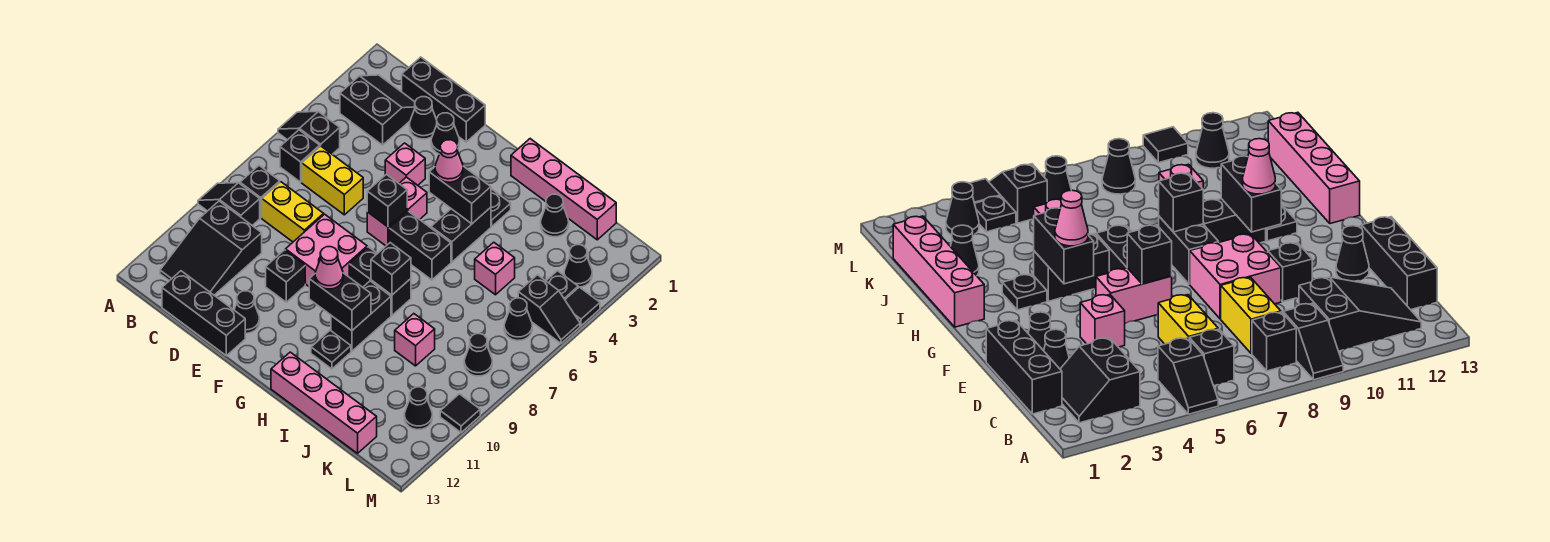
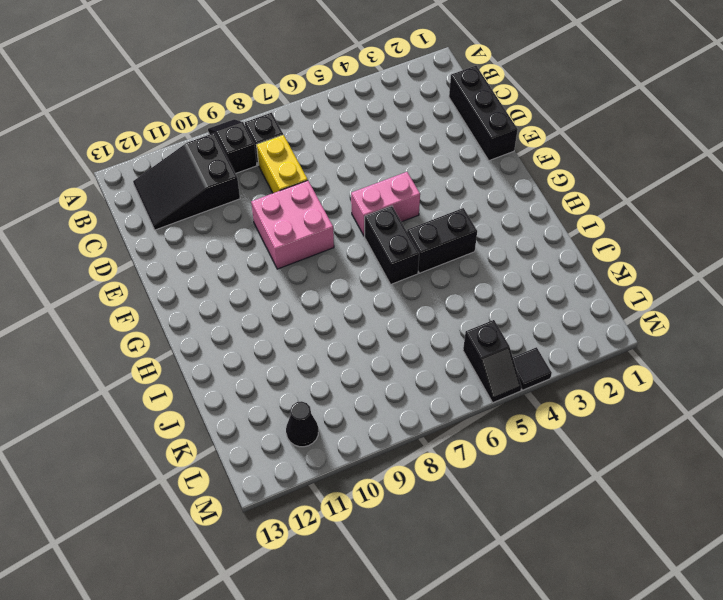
none -> black 1x2 slope [278,112,340,154]
none -> black 2x2 slope [340,75,415,145]
none -> black 1x1 brick [280,130,320,182]
none -> yellow 1x2 brick [302,146,363,215]

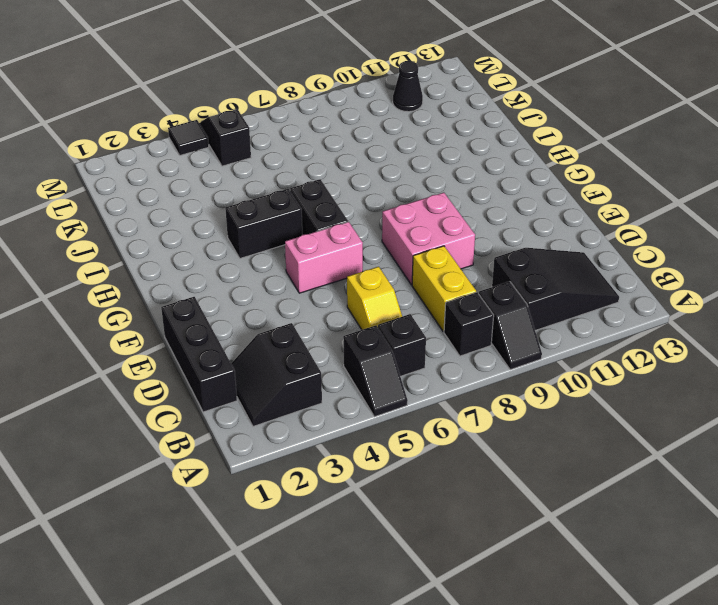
yellow 1x2 slope [347,267,402,330] -> yellow 1x2 brick [302,146,363,215]
none -> black 1x3 brick [162,271,245,356]
none -> black 1x1 cone [409,97,437,139]
none -> black 1x1 cone [431,113,459,154]
none -> pink 1x1 brick [385,143,425,185]

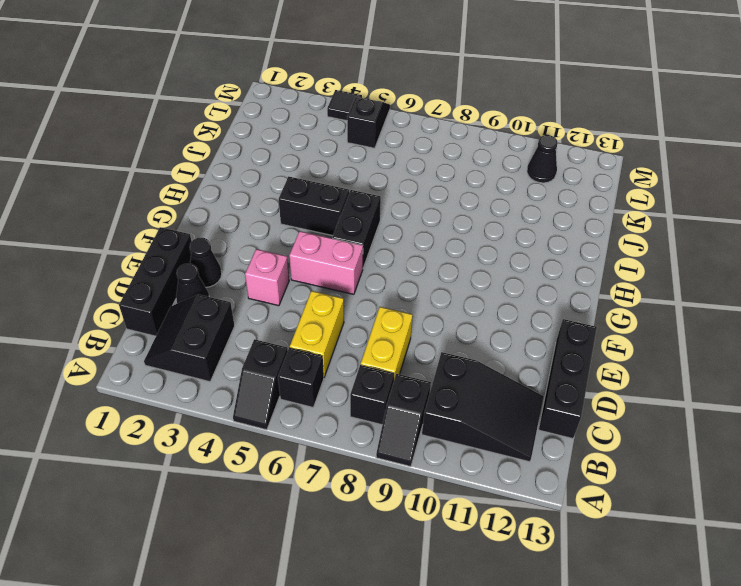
none -> pink 2x2 brick [286,214,367,286]
none -> black 1x1 brick [266,250,305,302]
none -> black 1x1 cone [234,291,260,333]
none -> black 1x2 brick [349,247,411,316]

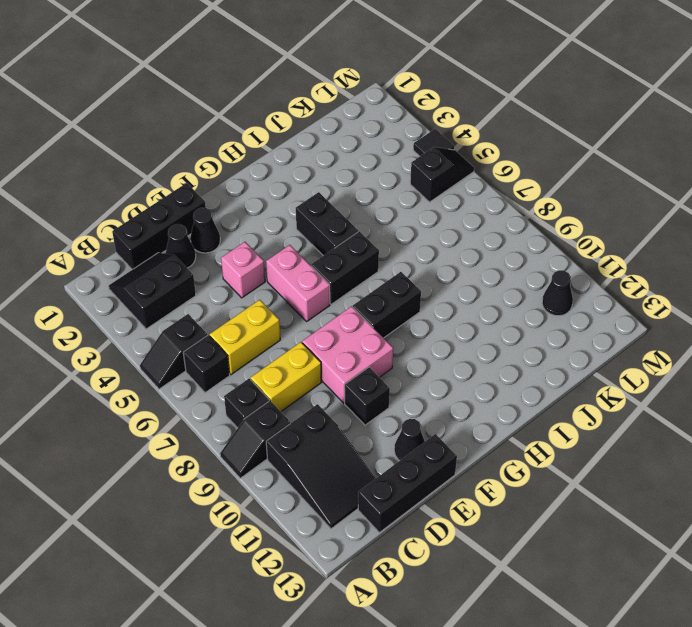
none -> pink 1x4 brick [511,139,616,240]
none -> black 1x1 plate [491,189,511,226]
none -> black 1x2 brick [331,281,391,351]
none -> black 1x1 plate [311,330,351,369]

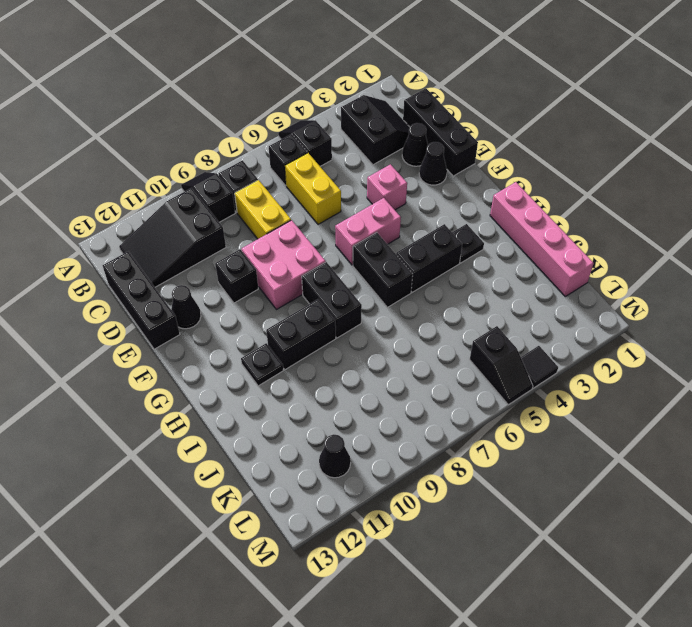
none -> pink 1x4 brick [271,352,377,453]
none -> black 1x1 cone [541,194,569,237]
none -> pink 1x1 brick [475,242,515,295]
none -> pink 1x1 brick [395,314,435,366]

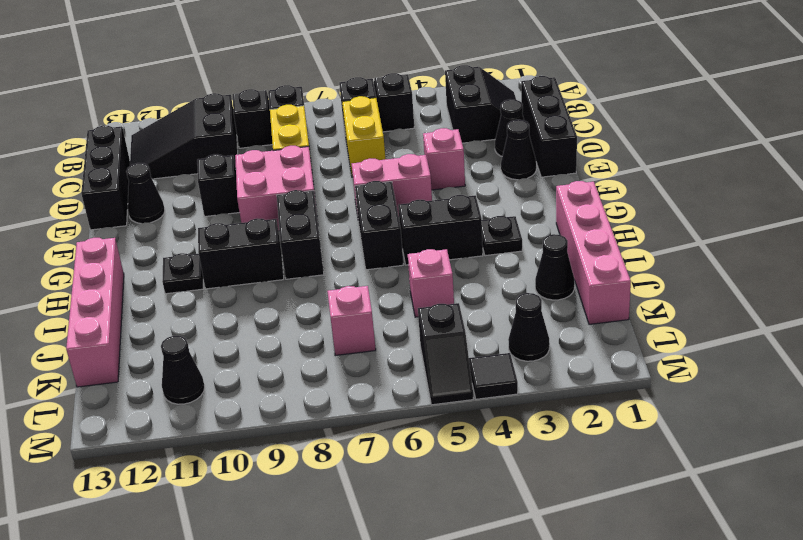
pink 1x1 brick [327,286,376,356] -> pink 1x1 brick moved to [395,314,435,366]
none -> black 1x1 plate [546,271,578,299]
none -> black 1x1 cone [504,298,532,341]
none -> black 1x1 cone [464,334,492,376]
none -> black 1x1 tile [440,394,480,433]

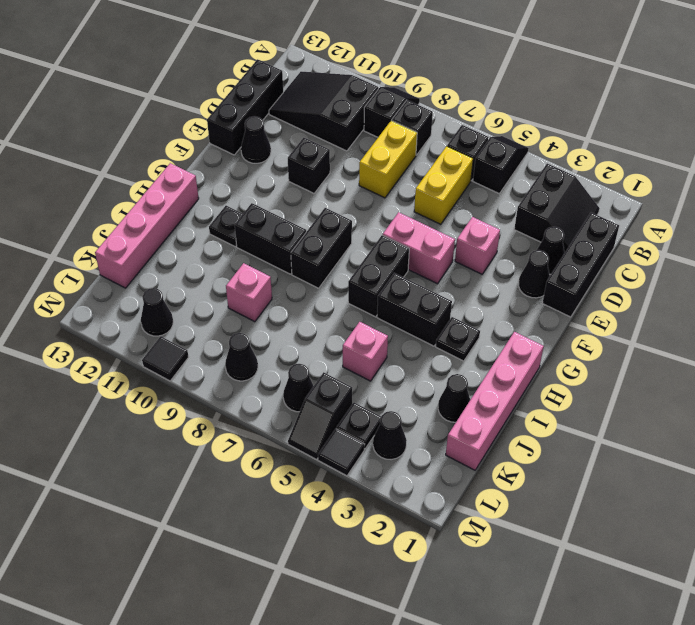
none -> pink 2x2 brick [286,214,367,286]
none -> black 1x1 brick [367,174,407,227]
none -> black 1x2 brick [429,166,491,224]
none -> black 1x2 brick [309,273,371,331]

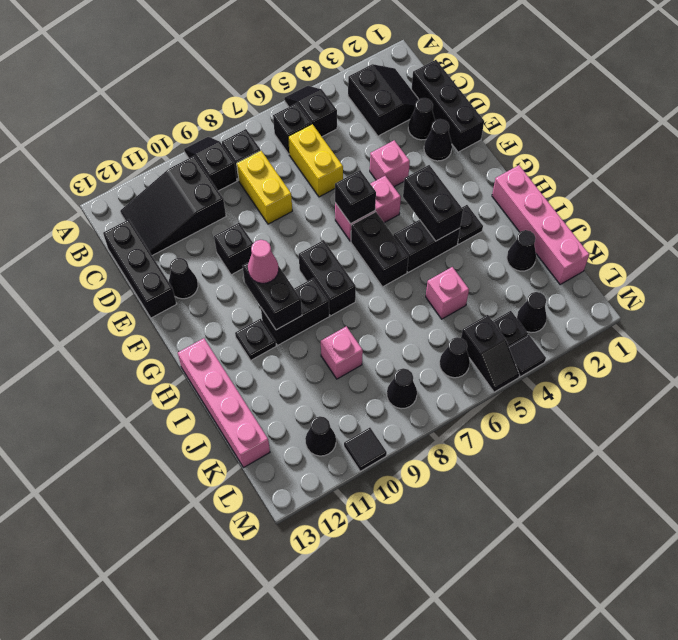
none -> pink 2x2 brick [286,214,367,286]
none -> black 1x1 brick [371,243,411,295]
none -> pink 1x1 cone [435,140,463,182]

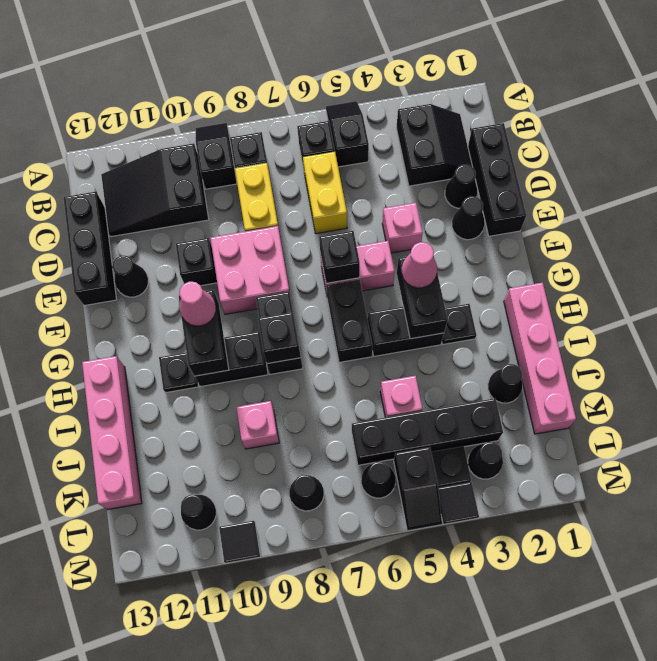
black 1x4 brick [352,398,503,465] -> none

